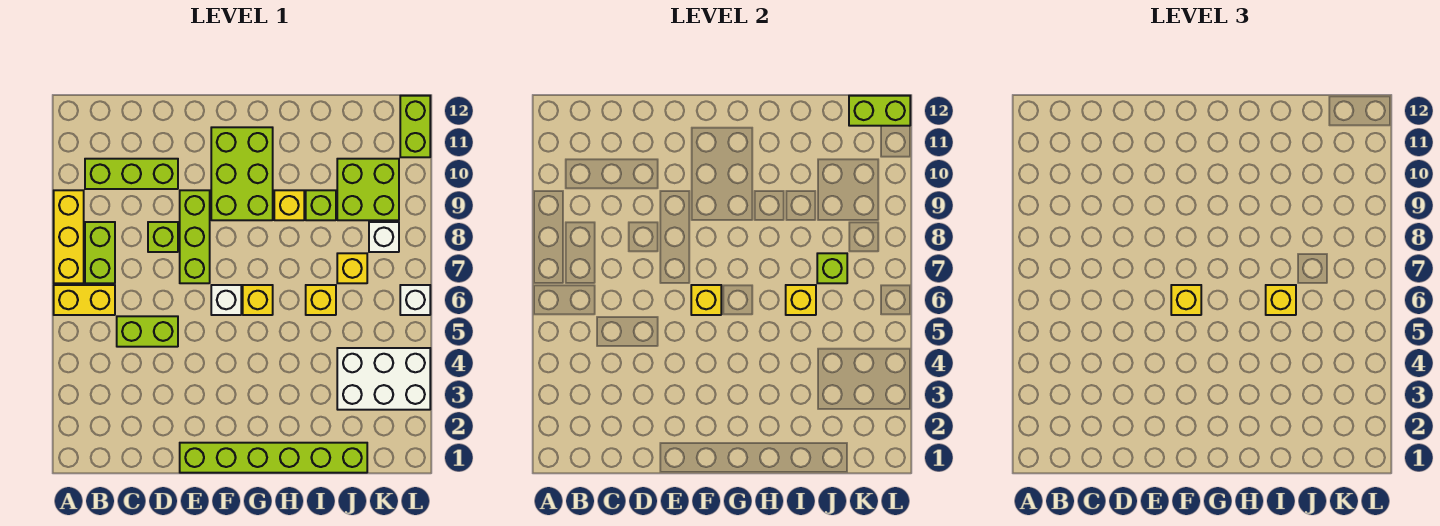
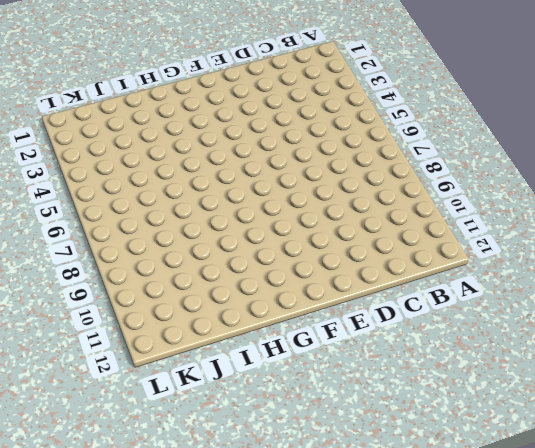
none -> yellow 1x2 brick [54,285,115,315]
none -> yellow 1x3 brick [54,190,84,283]
none -> lime 1x2 brick [85,222,115,283]

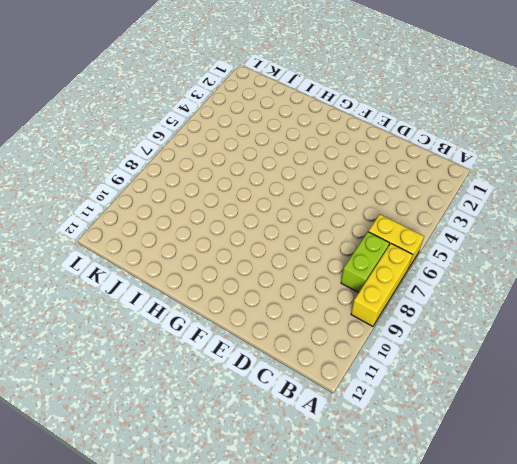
none -> lime 1x3 brick [85,159,178,189]
none -> lime 1x2 brick [117,316,178,347]
none -> lime 1x1 brick [148,222,178,252]

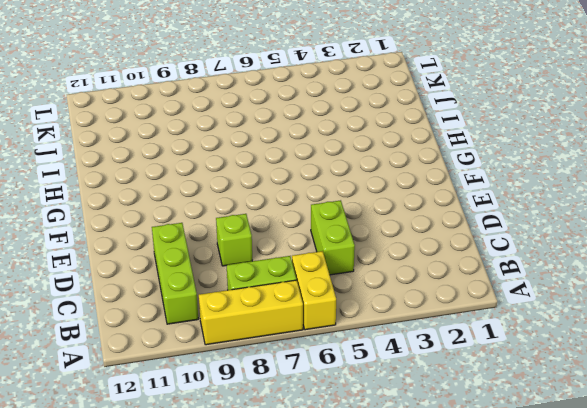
none -> lime 1x6 brick [180,443,367,473]
none -> lime 1x3 brick [180,190,210,283]
none -> white 1x1 brick [211,285,241,315]

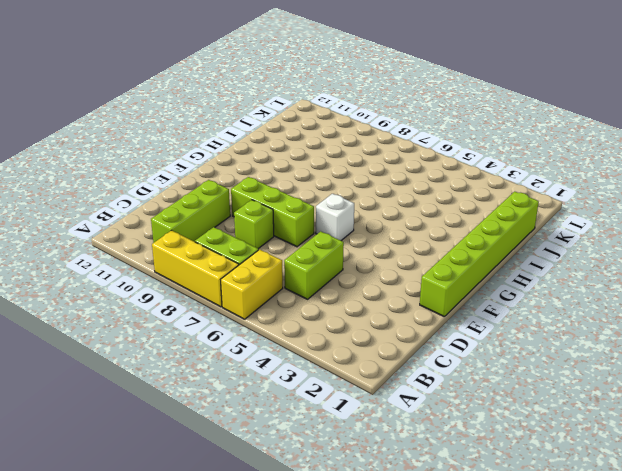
none -> lime 2x3 brick [211,127,273,220]
none -> yellow 1x1 brick [243,285,273,315]
none -> yellow 1x1 brick [274,190,304,220]

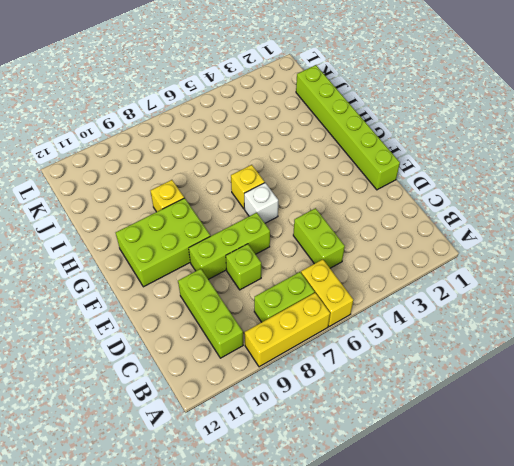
none -> yellow 1x1 brick [306,285,336,315]
none -> lime 1x1 brick [306,190,336,220]
none -> white 2x3 brick [337,348,430,410]

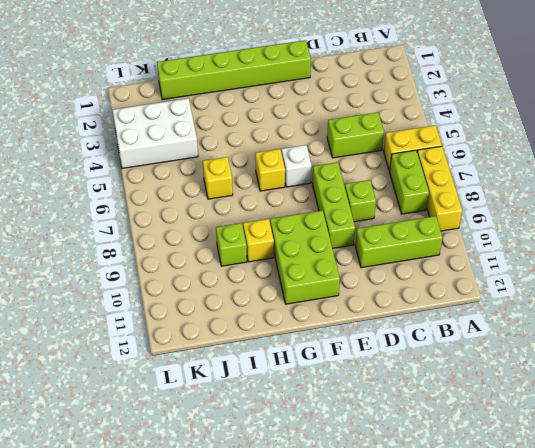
none -> yellow 1x1 brick [337,253,367,283]
none -> lime 2x2 brick [337,159,399,220]
none -> white 1x1 brick [369,222,399,252]

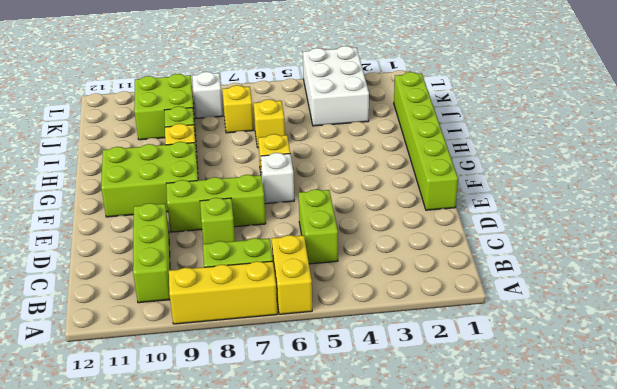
none -> white 1x1 brick [400,285,430,315]
none -> lime 1x2 brick [400,96,430,157]
none -> yellow 1x1 brick [691,285,721,315]

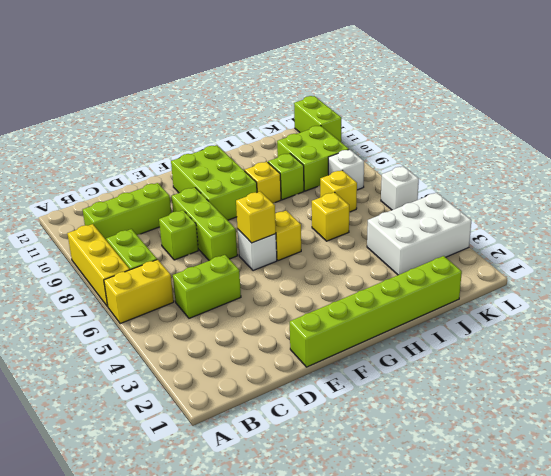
none -> yellow 1x1 brick [786,285,816,315]
none -> lime 1x1 brick [817,253,847,283]
none -> lime 1x2 brick [849,96,910,126]

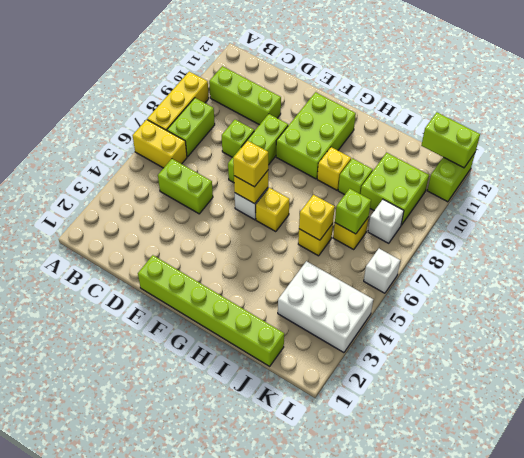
none -> yellow 1x1 brick [1266,285,1296,315]

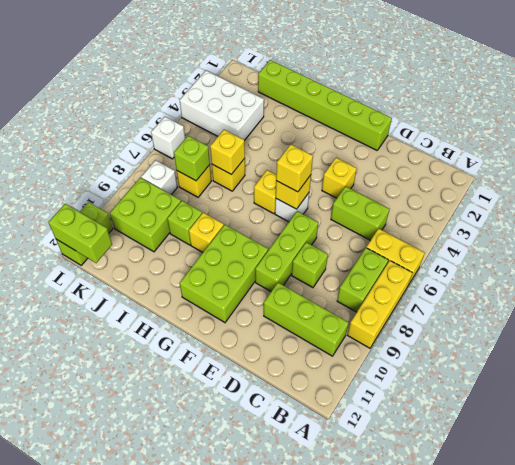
yellow 1x1 brick [322,158,357,198] -> yellow 1x1 brick moved to [1266,285,1296,315]

